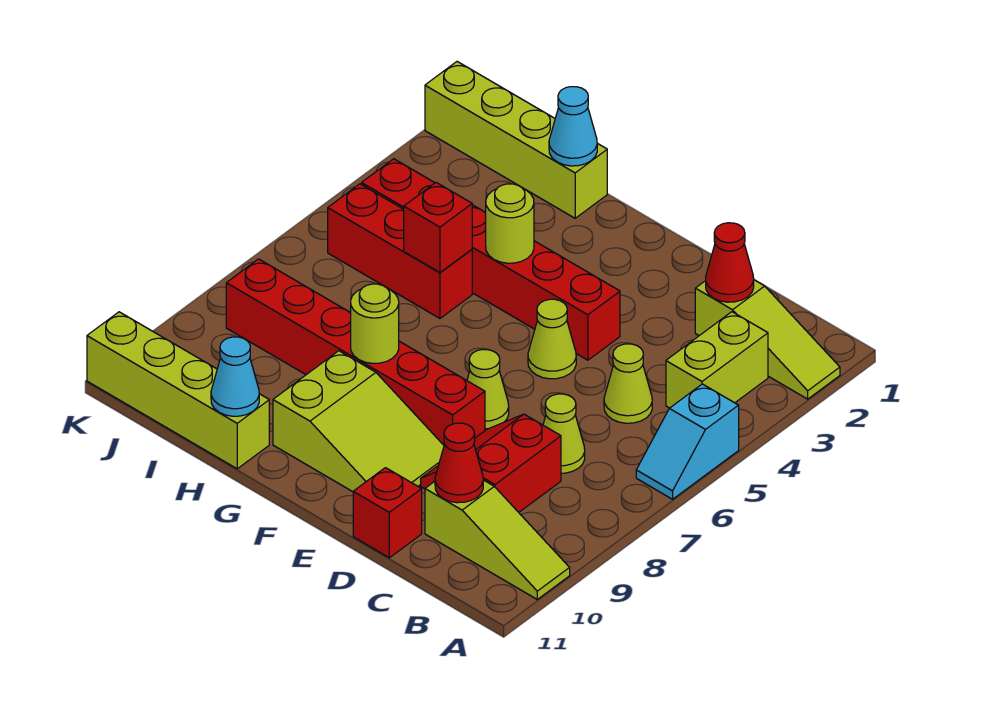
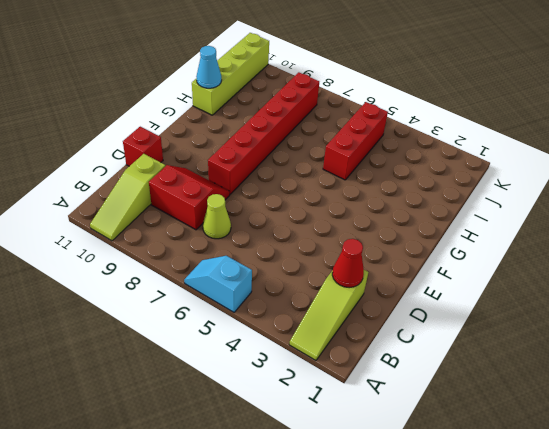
none -> lime 1x2 brick [666,312,768,408]
none -> lime 1x1 cone [604,344,652,423]
none -> red 1x6 brick [362,159,620,360]

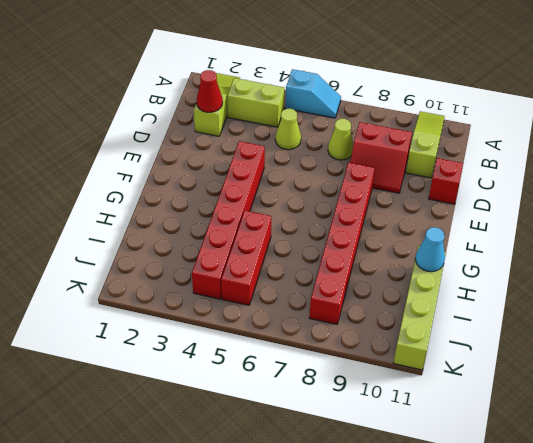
none -> lime 1x1 cone [528,299,576,379]
none -> lime 1x1 cone [467,349,509,429]
none -> lime 2x3 slope [273,351,444,492]

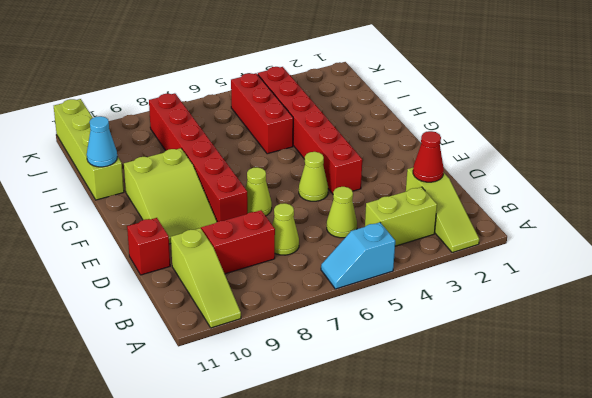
none -> lime 1x4 brick [425,62,607,218]
none -> red 1x1 cone [435,423,483,503]
none -> lime 1x1 round brick [486,184,534,263]

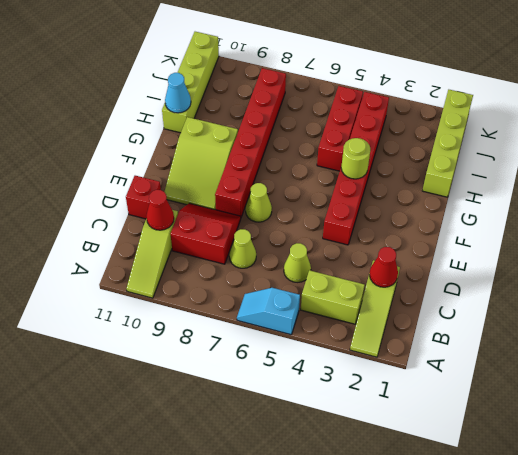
none -> lime 1x1 cone [528,299,576,379]
none -> lime 1x1 round brick [351,284,399,363]
none -> cyan 1x1 cone [549,87,597,166]

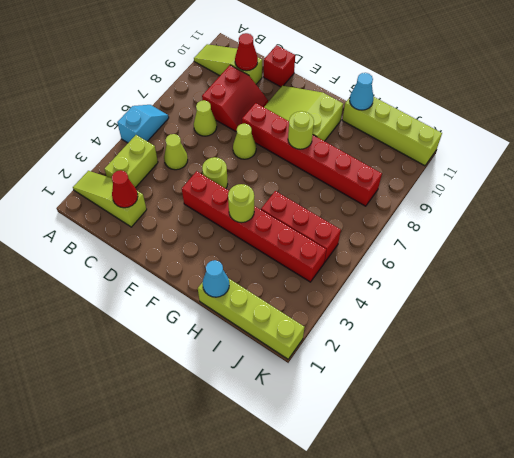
lime 1x1 round brick [202,157,228,189] -> lime 1x1 cone [528,299,576,379]
none -> red 1x1 brick [404,183,472,272]

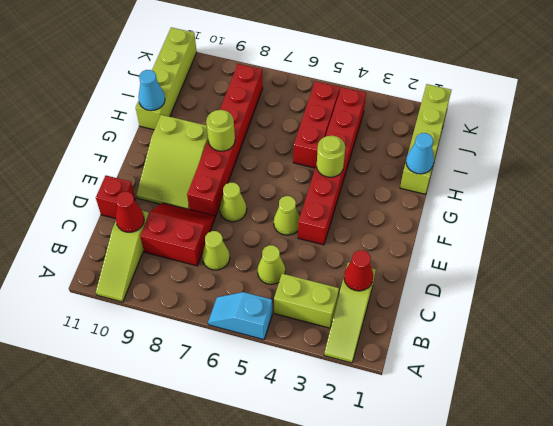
none -> red 1x1 brick [404,183,472,272]

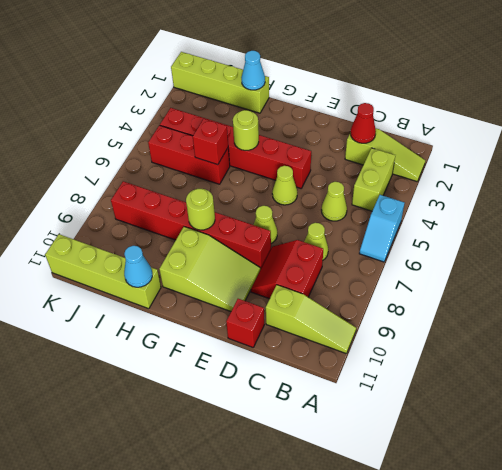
none -> red 1x1 cone [435,423,483,503]

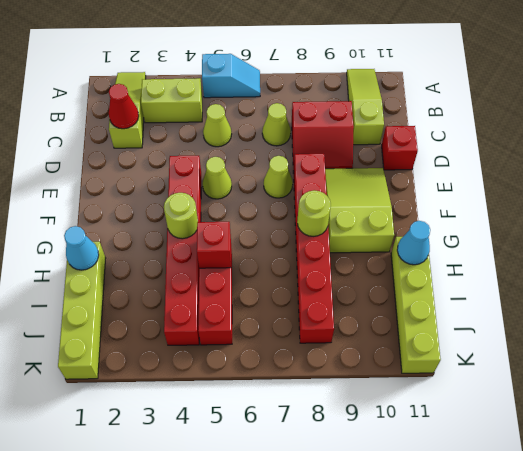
none -> red 1x1 cone [435,423,483,503]

